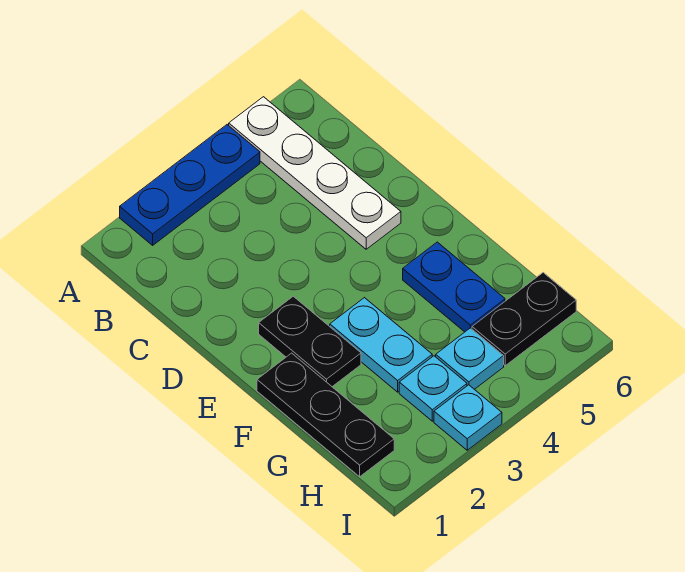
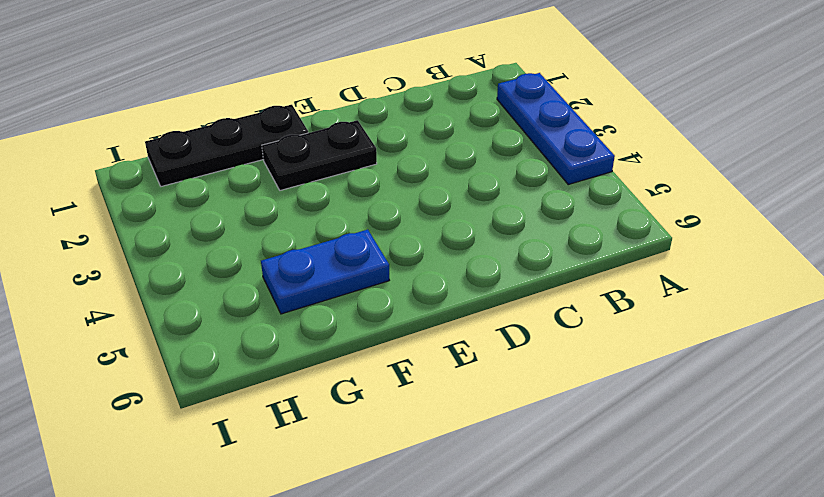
none -> white 1x4 plate [229,97,401,249]
none -> cyan 1x2 plate [330,298,432,392]

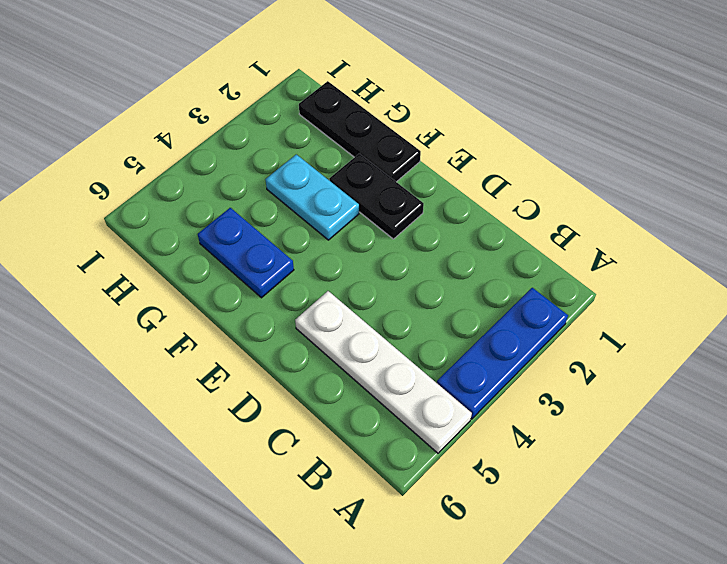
none -> cyan 1x1 plate [399,356,467,421]
none -> cyan 1x1 plate [436,328,504,389]

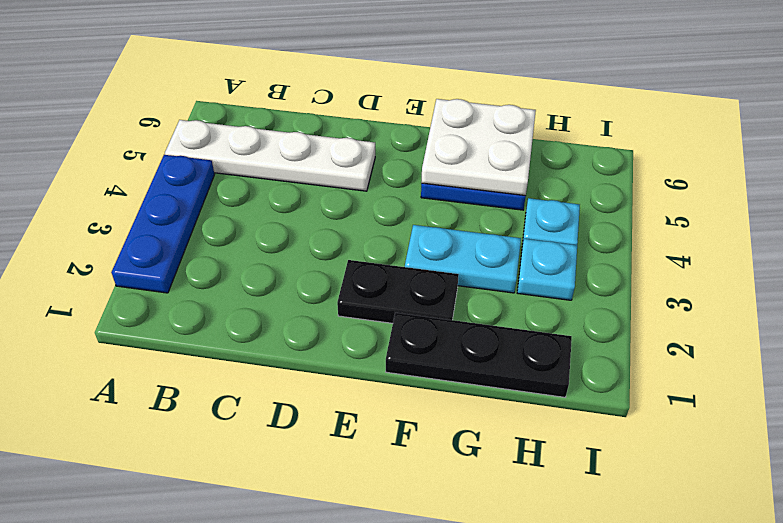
white 2x2 plate [421,99,536,196] -> none
none -> black 1x2 plate [472,273,576,366]
none -> cyan 1x1 plate [434,385,502,450]

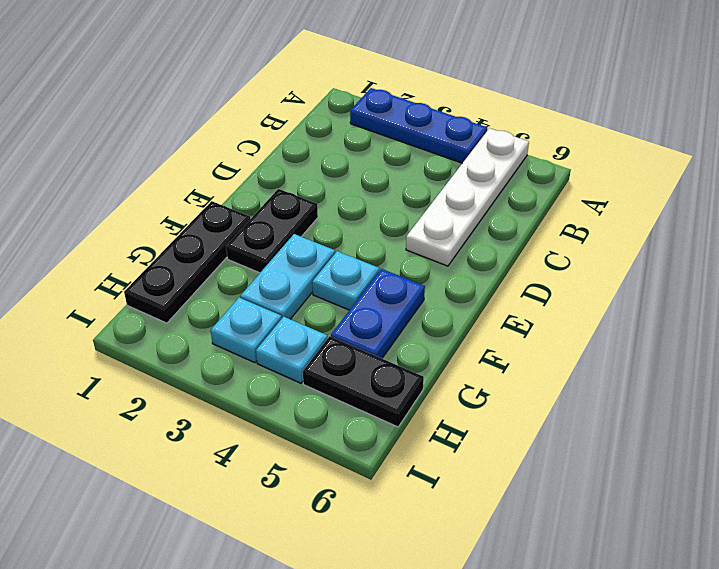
cyan 1x1 plate [312,251,379,310] -> cyan 1x1 plate moved to [434,385,502,450]

